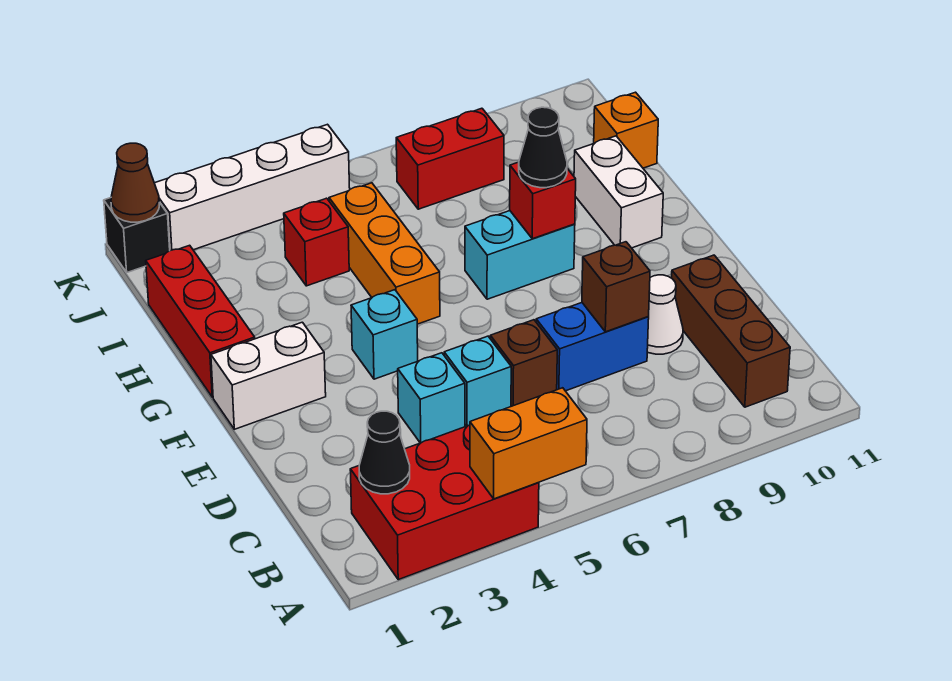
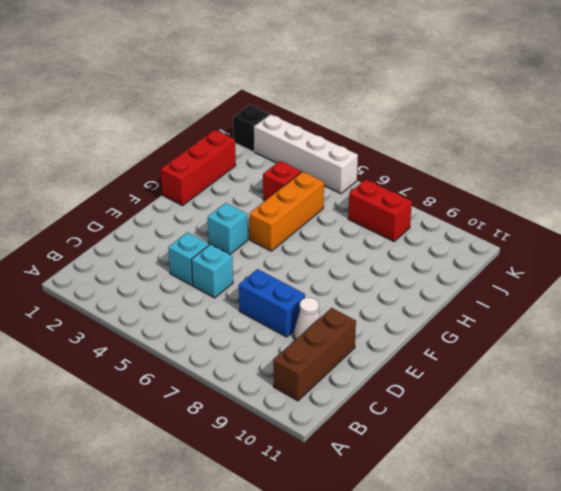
none -> red 2x3 brick [350,425,539,580]
none -> brown 1x1 brick [490,320,557,406]
none -> white 1x2 brick [211,322,326,429]

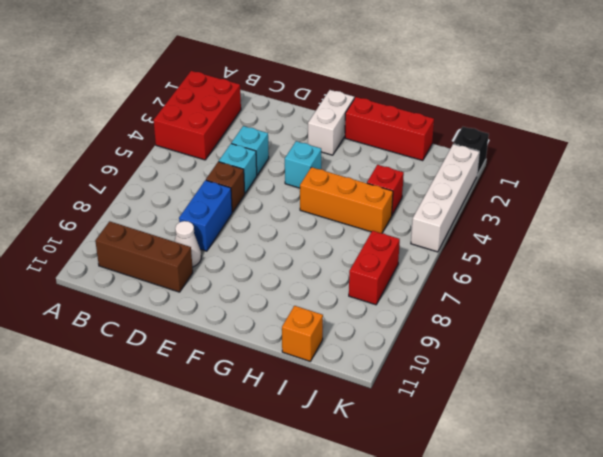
none -> cyan 1x2 brick [465,211,575,299]
none -> white 1x2 brick [574,136,663,248]
none -> orange 1x2 brick [470,388,587,499]

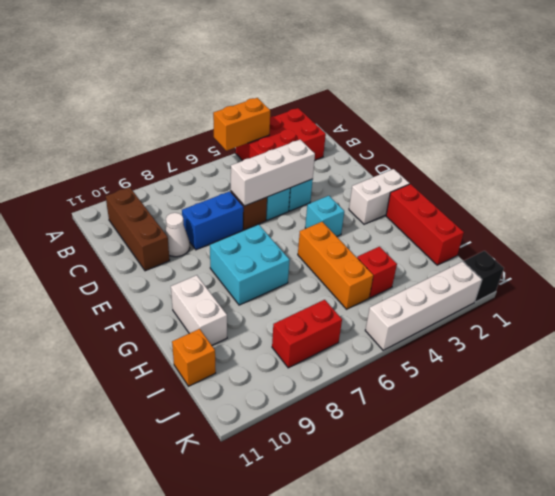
white 1x3 brick [231,140,315,206] -> none
cyan 2x2 brick [210,225,290,305] -> cyan 1x2 brick [465,211,575,299]
none -> black 1x1 cone [359,411,410,494]
none -> brown 1x1 brick [582,242,650,332]
none -> red 1x1 brick [510,162,576,239]

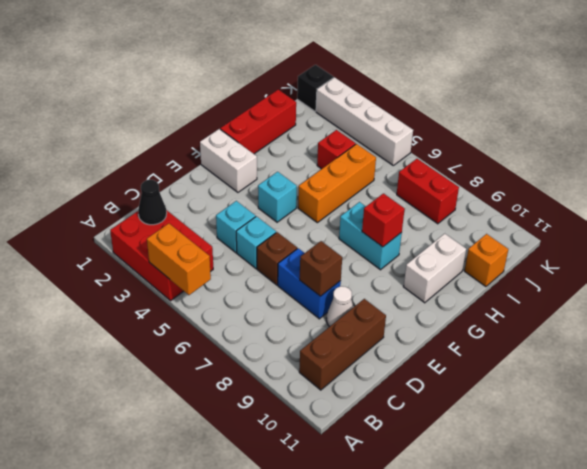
none -> brown 1x1 cone [111,143,159,222]
none -> black 1x1 cone [519,107,567,188]

